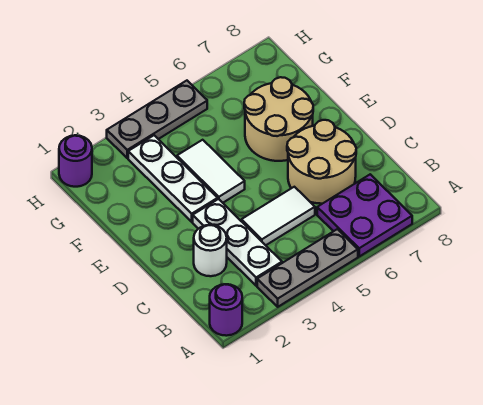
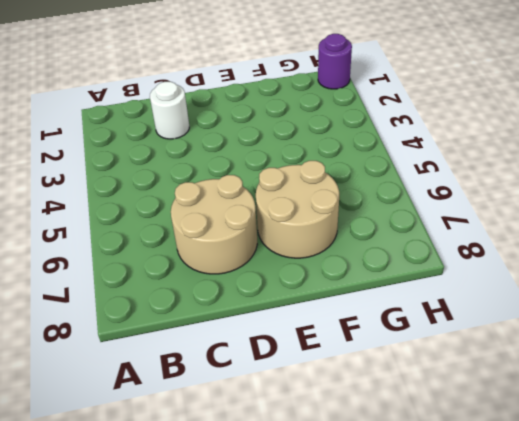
none -> purple 1x1 round brick [210,284,242,336]
none -> grey 1x3 plate [257,229,358,307]
none -> purple 2x2 plate [317,174,412,256]

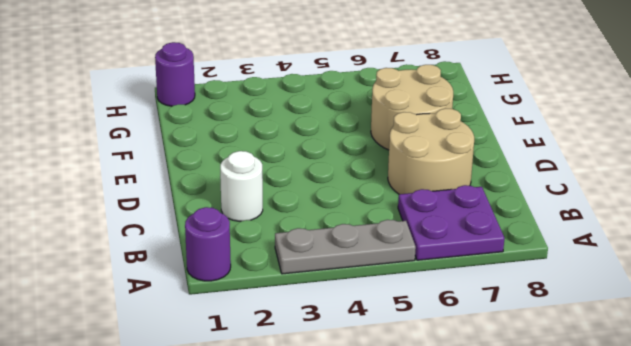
none -> white 1x3 plate [193,199,282,286]
none -> white 1x2 tile [241,187,315,245]
none -> white 1x3 plate [128,135,218,222]

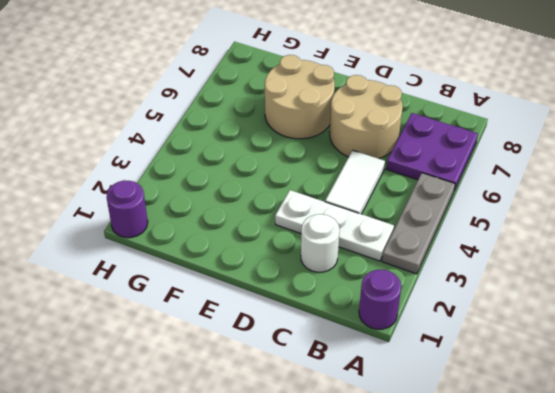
none -> white 1x3 plate [128,135,218,222]
none -> white 1x2 tile [177,140,245,203]
none -> grey 1x3 plate [107,81,207,158]

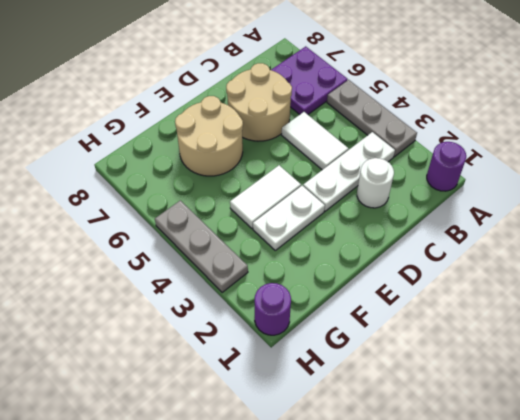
white 1x2 plate [253,186,325,250] -> white 1x3 plate [128,135,218,222]

